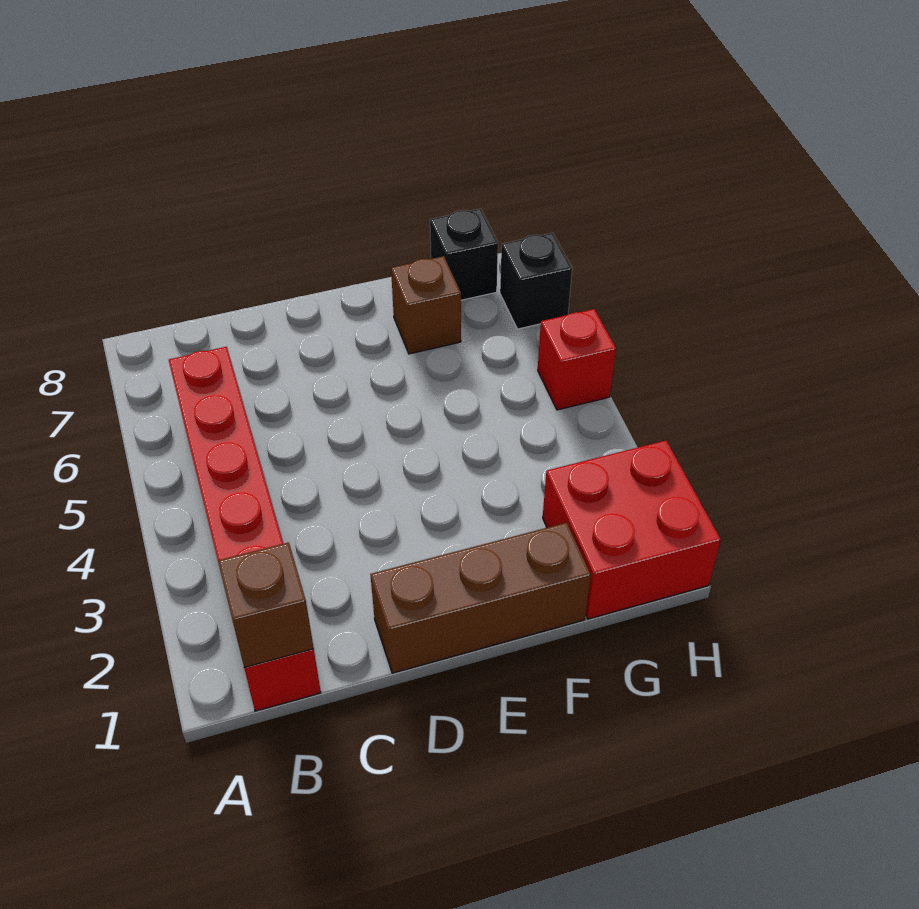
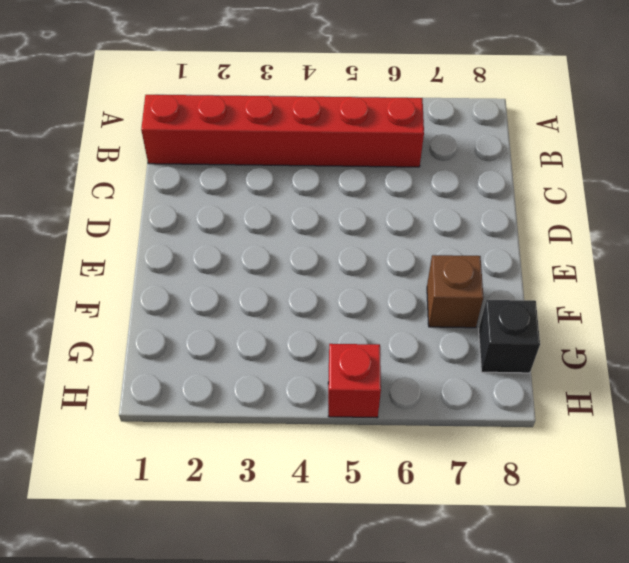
none -> brown 1x3 brick [370,523,591,673]
none -> red 2x2 brick [543,440,721,619]

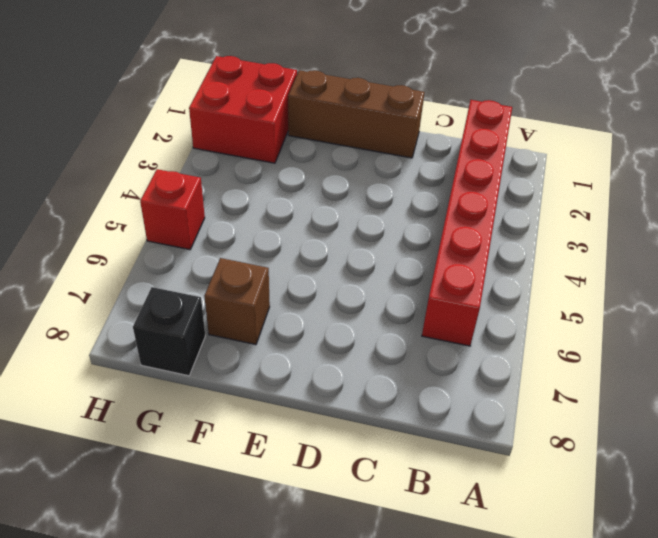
none -> black 1x1 brick [500,233,572,329]
none -> brown 1x1 brick [218,543,314,667]

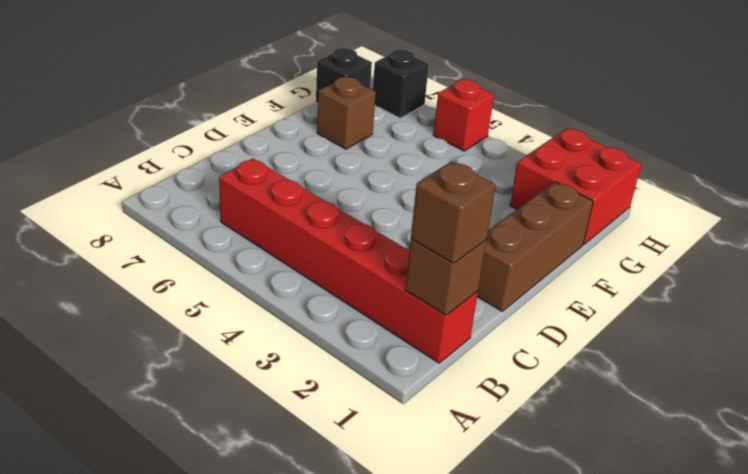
brown 1x1 brick [411,161,496,263] -> none

